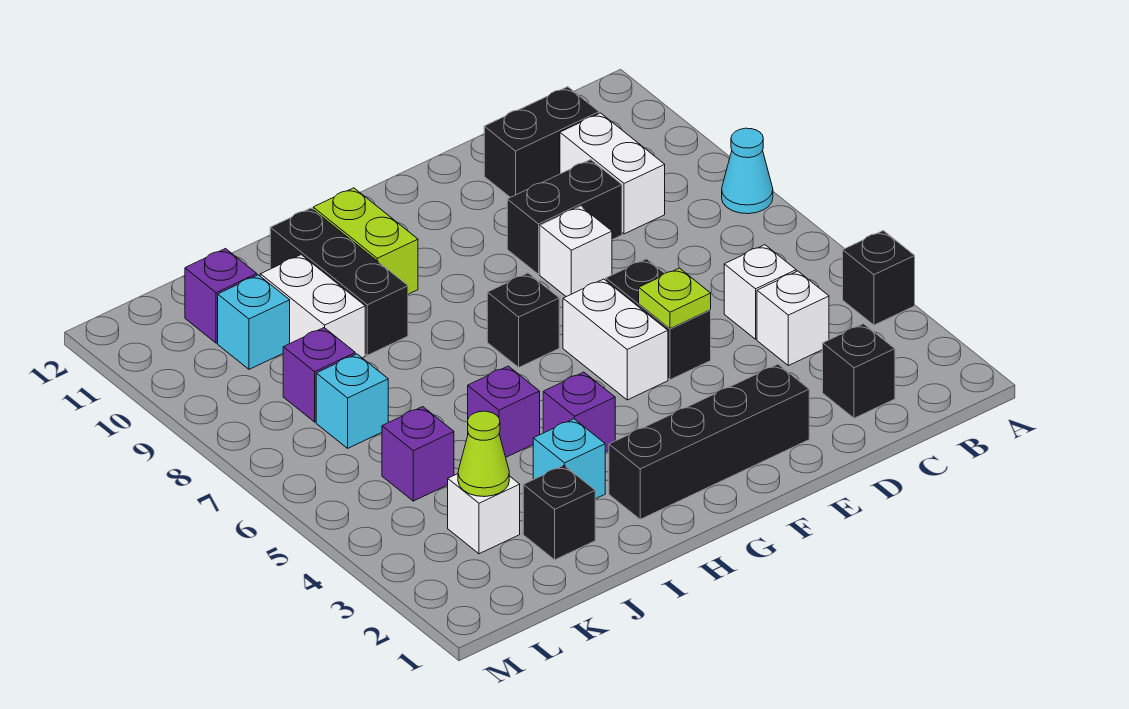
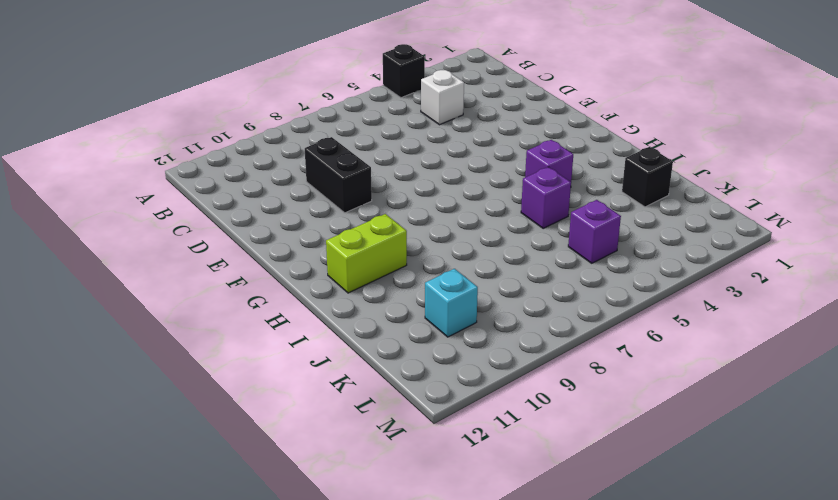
none -> cyan 1x1 cone [722,128,773,214]
none -> black 1x1 brick [823,324,895,418]
none -> white 1x1 brick [724,245,796,339]

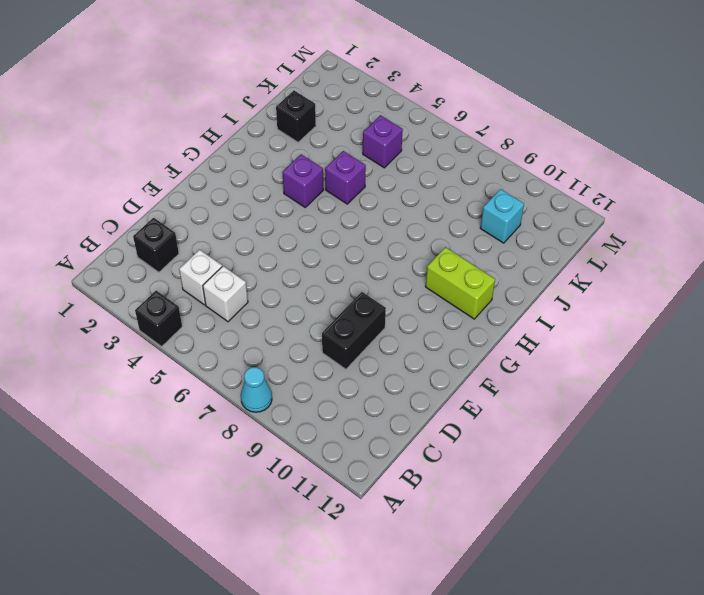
none -> white 1x2 brick [560,113,665,234]
none -> black 1x2 brick [484,87,599,197]
none -> black 1x4 brick [609,364,809,519]

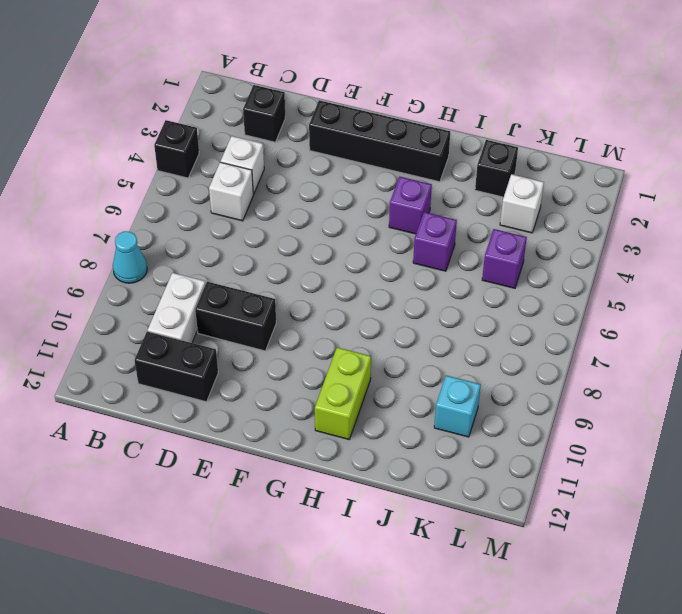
none -> black 1x2 brick [606,259,711,380]
none -> white 1x1 brick [540,206,612,297]
none -> white 1x2 brick [563,279,668,400]

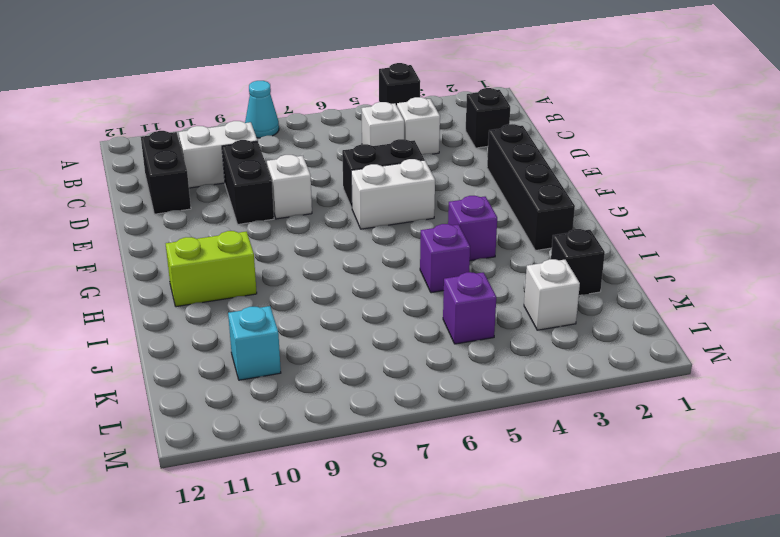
none -> black 1x1 brick [487,273,559,367]
none -> cyan 1x1 brick [533,419,605,499]
none -> black 1x3 brick [270,208,408,355]

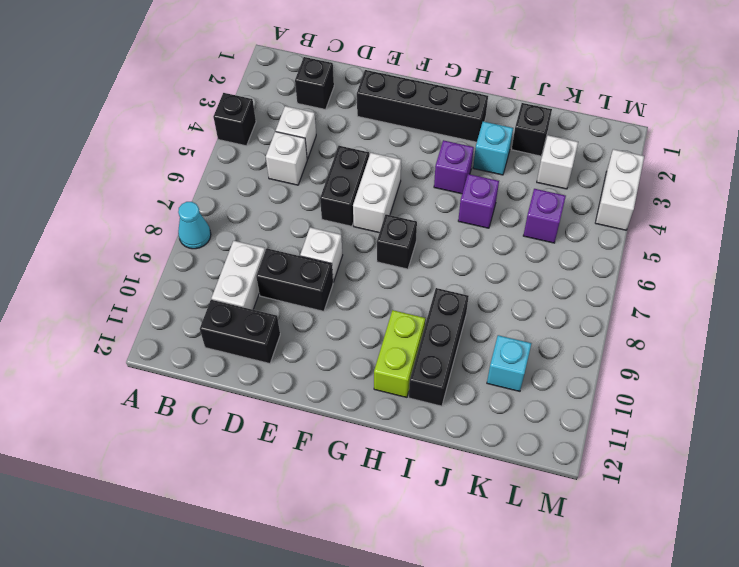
white 1x2 brick [595,149,644,230] -> white 1x2 brick moved to [260,255,365,358]
none -> cyan 1x1 brick [316,354,388,448]
none -> purple 1x1 brick [283,328,355,422]
none -> purple 1x1 brick [185,249,257,343]

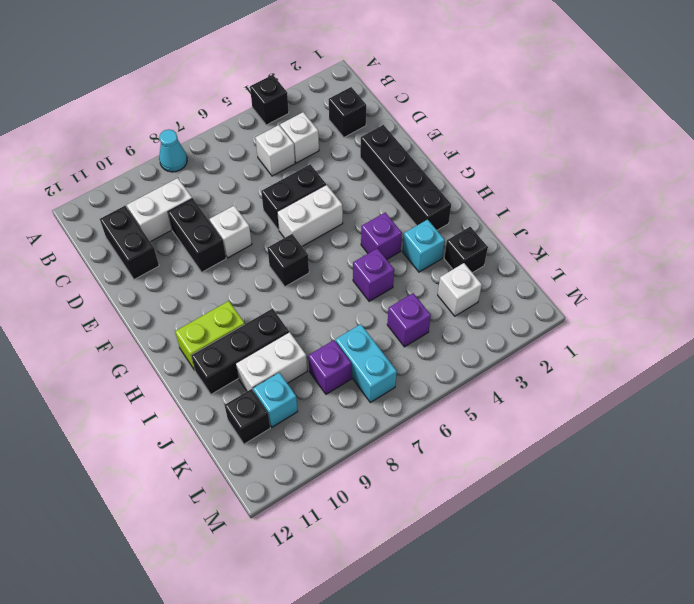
cyan 1x2 brick [336,324,397,402] -> cyan 1x1 brick [316,354,388,448]
black 1x1 brick [225,389,270,444] -> purple 1x1 brick [185,249,257,343]
none -> lime 1x1 plate [639,268,711,329]
none -> lime 1x1 cone [458,411,509,497]

